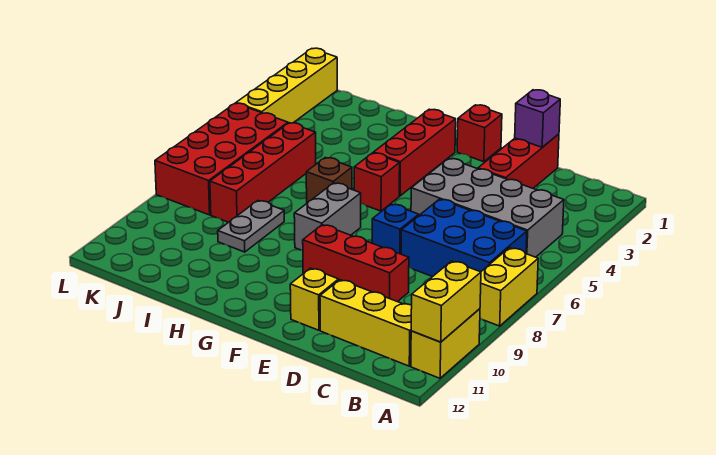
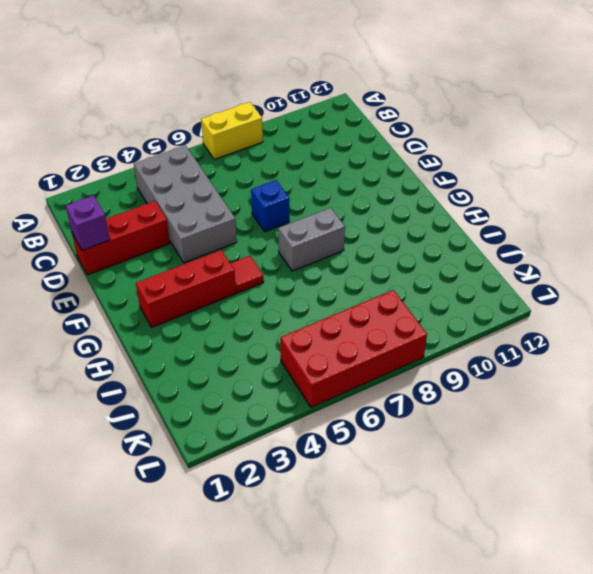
red 1x1 tile [230,256,264,293] -> red 1x1 brick [354,153,400,211]
none -> yellow 1x2 brick [411,309,480,378]
none -> blue 2x3 brick [401,199,527,277]
none -> yellow 1x3 brick [320,280,412,366]

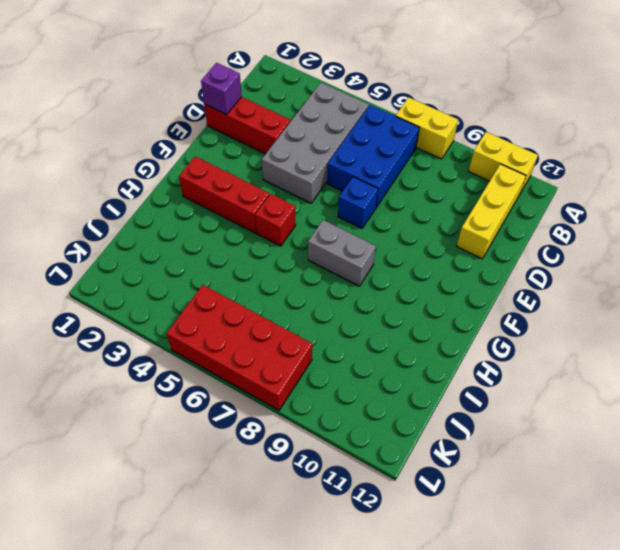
none -> red 1x3 brick [303,225,409,302]
none -> yellow 1x1 brick [290,268,339,330]
none -> red 1x1 brick [457,105,502,162]

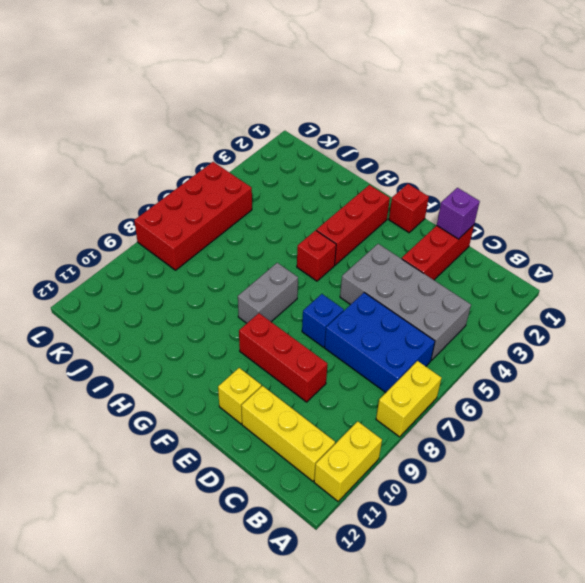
none -> brown 1x1 brick [306,158,352,203]
none -> grey 1x2 plate [218,201,284,252]
none -> red 1x4 brick [210,123,316,222]

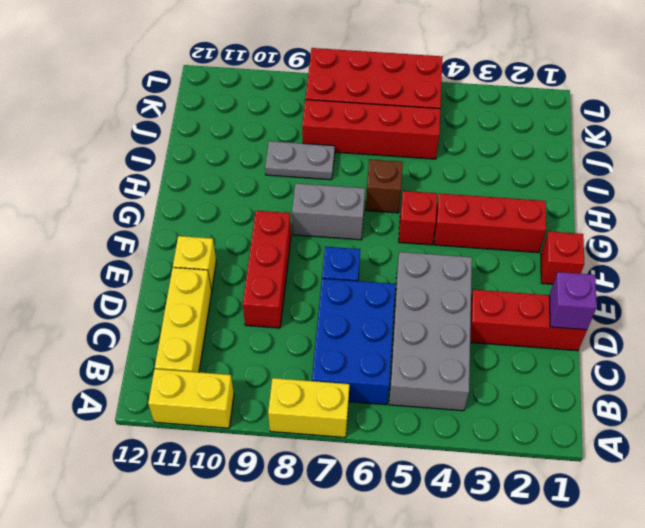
none -> yellow 1x4 brick [236,48,337,123]
none -> yellow 1x2 brick [411,261,481,342]

